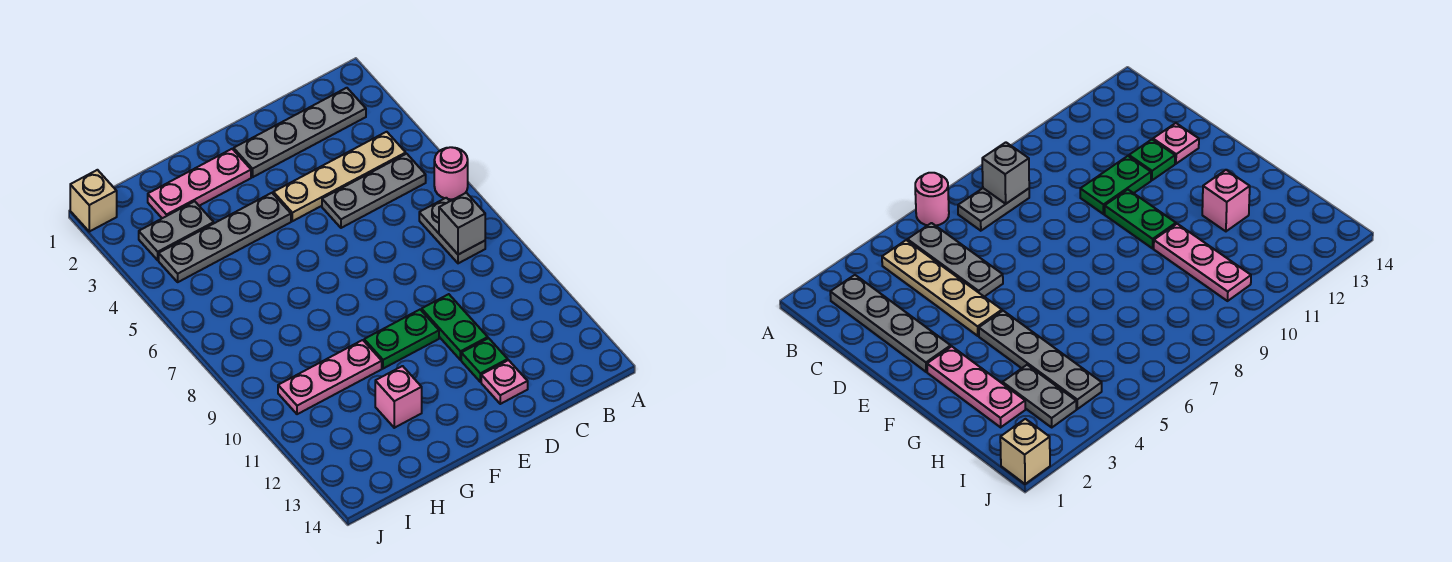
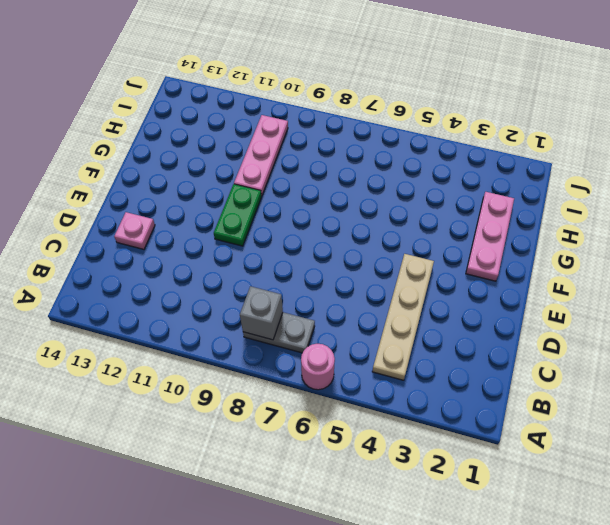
none -> grey 1x4 plate [234,88,366,177]
none -> grey 1x3 plate [322,154,426,228]
none -> green 1x2 plate [422,294,488,360]

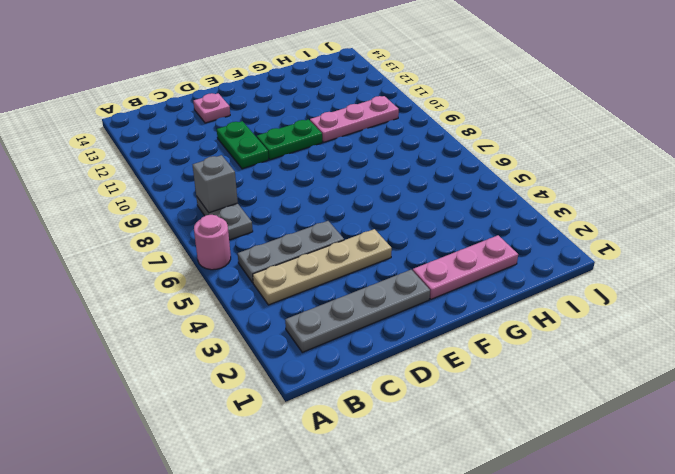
none -> green 1x1 plate [461,338,508,382]
none -> grey 1x4 plate [159,193,291,282]
none -> pink 1x1 brick [375,366,422,428]

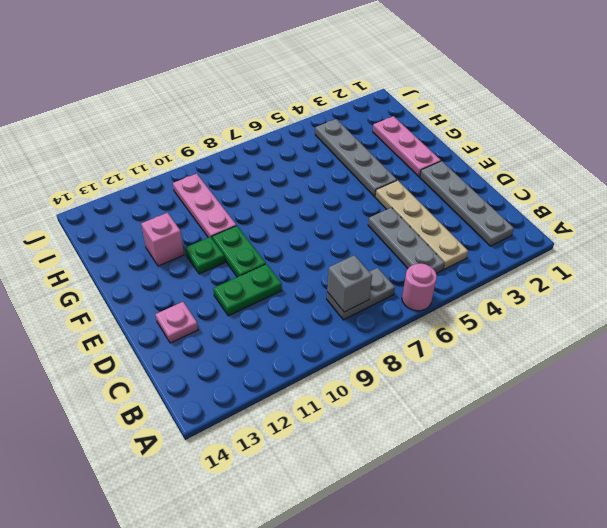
green 1x1 plate [185,237,225,274] -> green 1x1 plate moved to [461,338,508,382]
none -> grey 1x2 plate [139,201,214,260]
none -> tan 1x1 brick [70,170,117,232]

